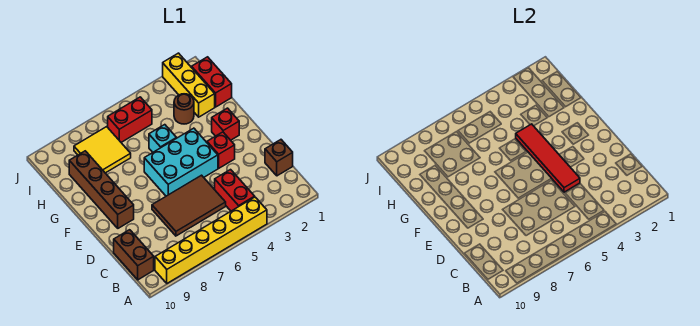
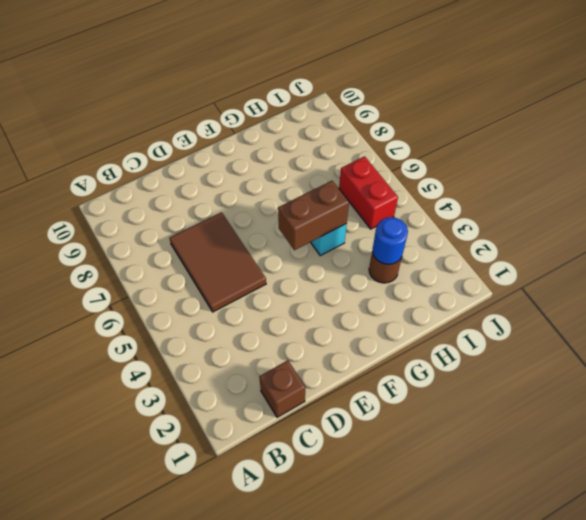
brown 1x2 brick [278,181,349,250] -> brown 1x2 brick moved to [114,230,154,280]
blue 1x1 round brick [372,217,408,264] -> none
none -> yellow 1x6 brick [155,197,267,283]
none -> red 1x2 brick [215,170,255,211]
none -> red 1x1 brick [207,132,235,168]

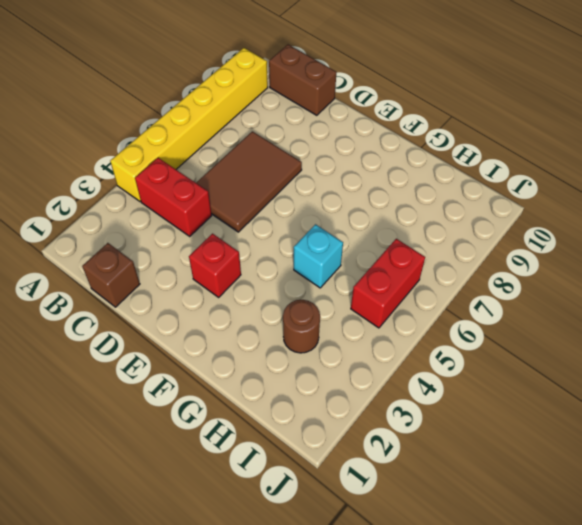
none -> cyan 2x3 brick [144,128,218,196]
none -> brown 1x4 brick [69,151,134,228]
none -> red 1x1 brick [212,108,239,140]

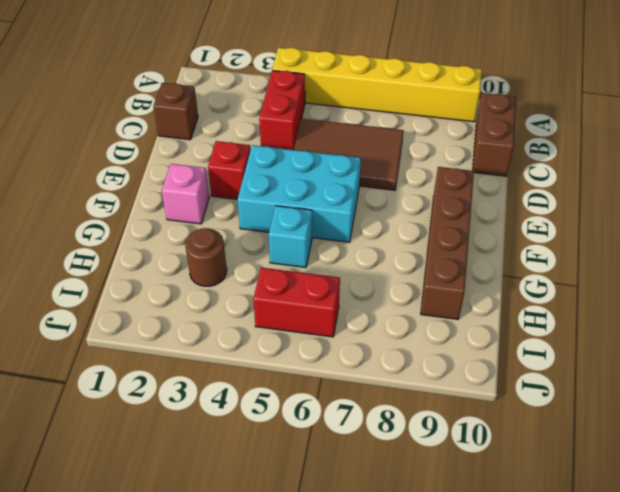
pink 1x1 brick [162,164,209,224] -> red 1x1 brick [212,108,239,140]
none -> red 1x2 brick [192,57,232,107]
none -> yellow 1x3 brick [163,53,215,117]
none -> yellow 2x2 tile [74,127,131,173]

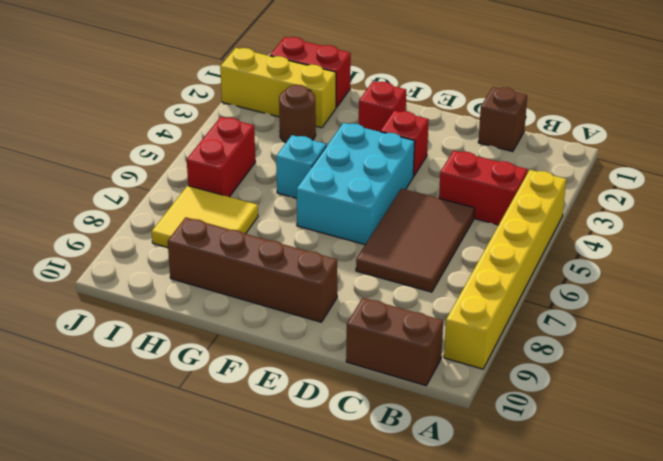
none -> red 1x4 tile [516,124,580,192]

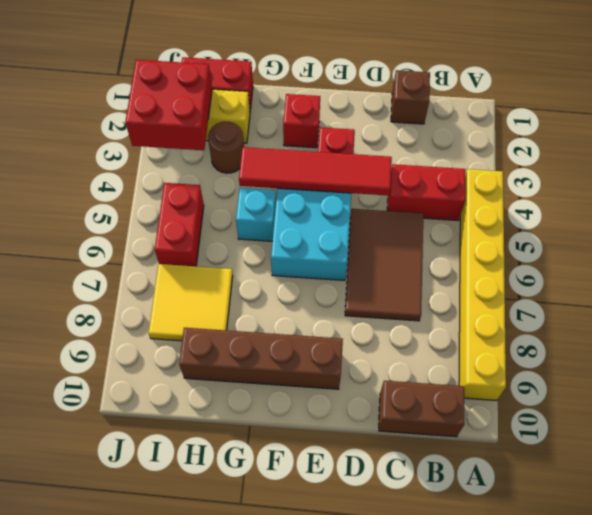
red 2x2 brick [125,60,212,150] -> none

